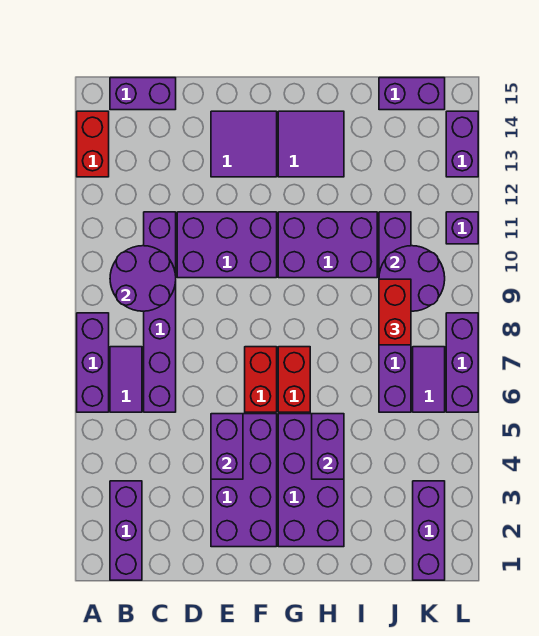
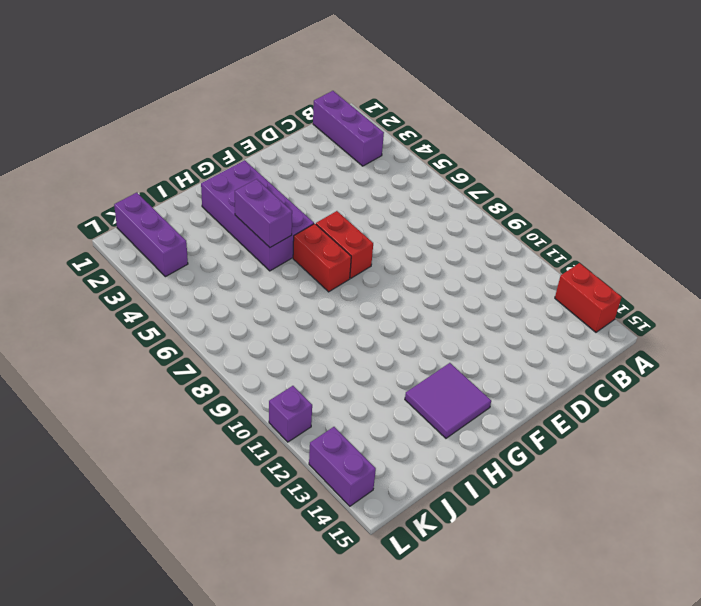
none -> purple 1x3 brick [77,313,109,412]
none -> purple 1x2 tile [110,347,142,412]
none -> purple 1x2 brick [110,78,176,110]

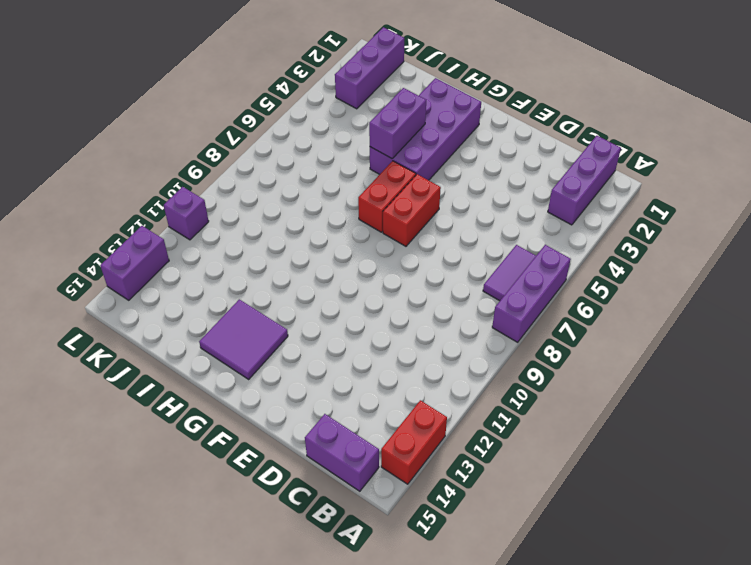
none -> purple 1x6 brick [144,212,176,412]
none -> purple 2x3 brick [177,212,277,278]
none -> purple 2x4 brick [211,414,277,547]

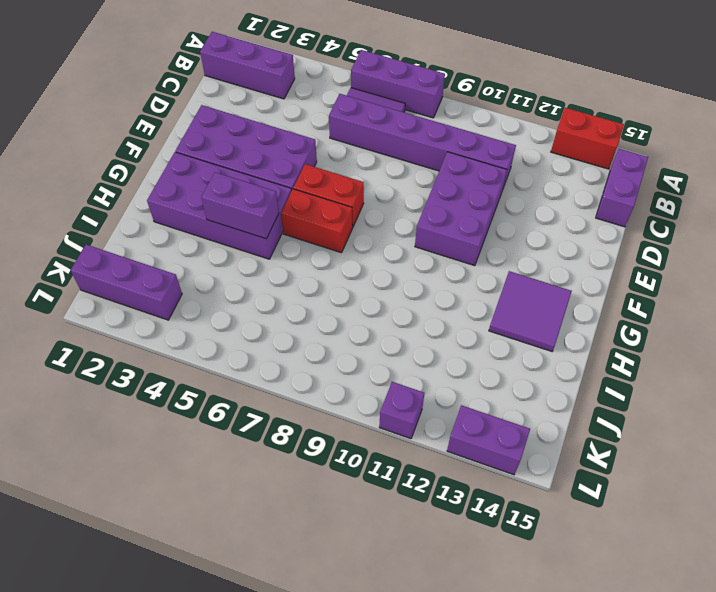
none -> purple 2x2 tile [211,111,277,177]
none -> purple 2x3 brick [278,212,377,278]
none -> purple 1x6 brick [379,212,411,412]

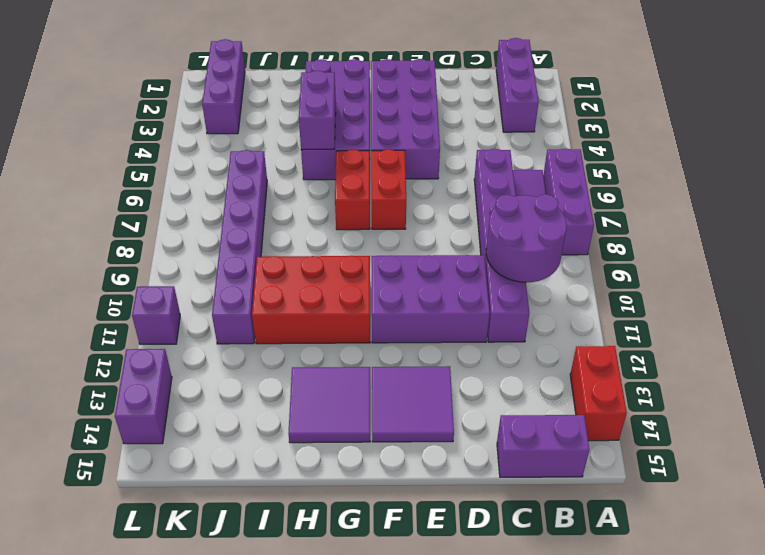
red 2x3 brick [252,256,370,344] -> purple 2x3 brick [278,212,377,278]
none -> purple 1x2 brick [379,78,445,110]
none -> purple 1x2 tile [413,347,445,412]
none -> purple 1x3 brick [446,313,478,412]

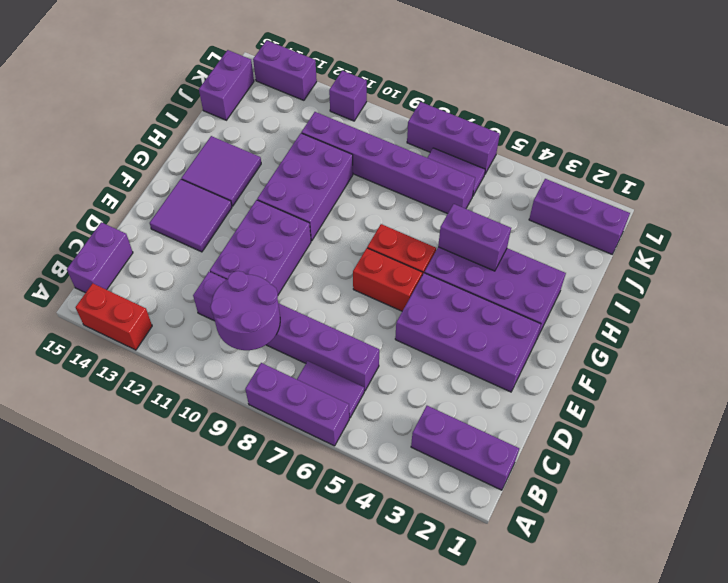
none -> purple 1x2 brick [211,414,243,479]
none -> purple 2x2 round brick [379,246,445,311]
none -> red 1x2 brick [379,279,411,345]

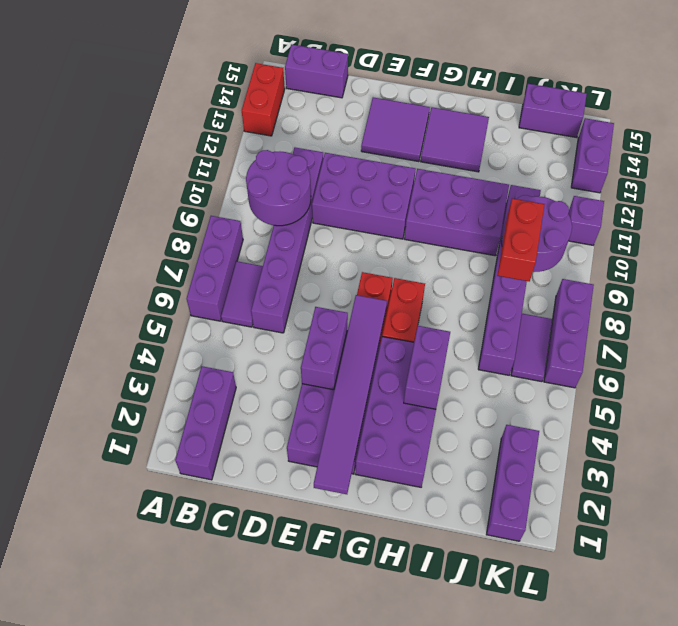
purple 1x6 tile [314,295,387,494] -> none

